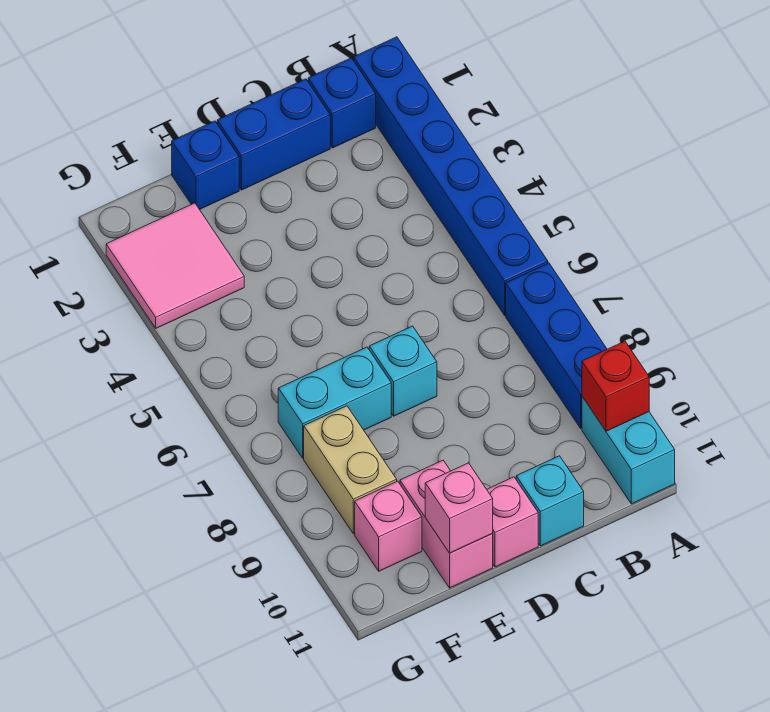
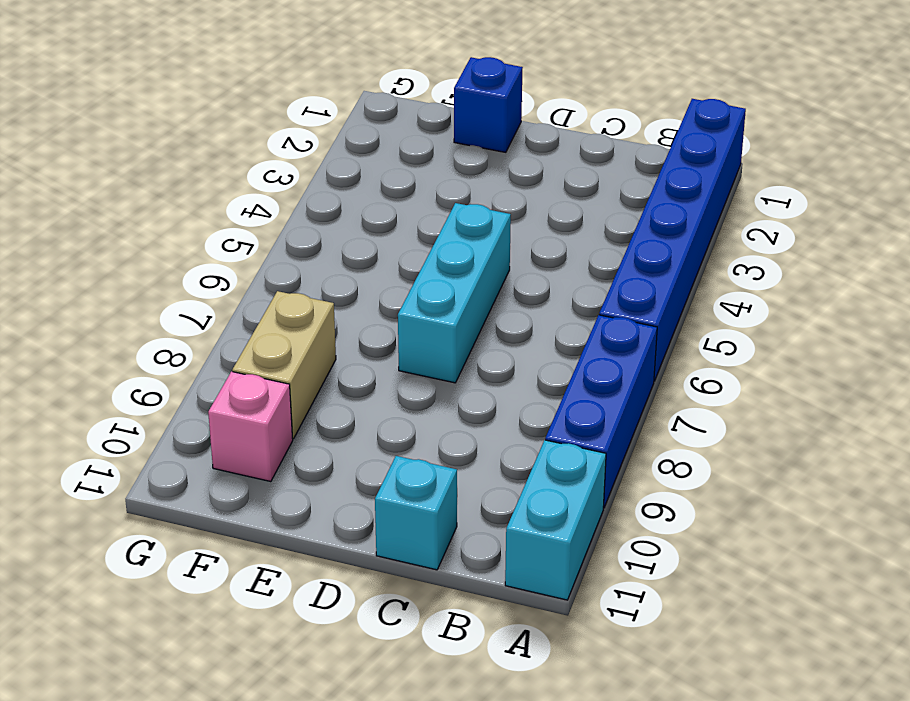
cyan 1x3 brick [398,203,511,383] -> cyan 1x1 brick [369,326,437,416]
none -> blue 1x1 brick [308,58,376,148]
none -> blue 1x2 brick [217,79,330,190]
none -> pink 1x1 brick [487,477,538,567]

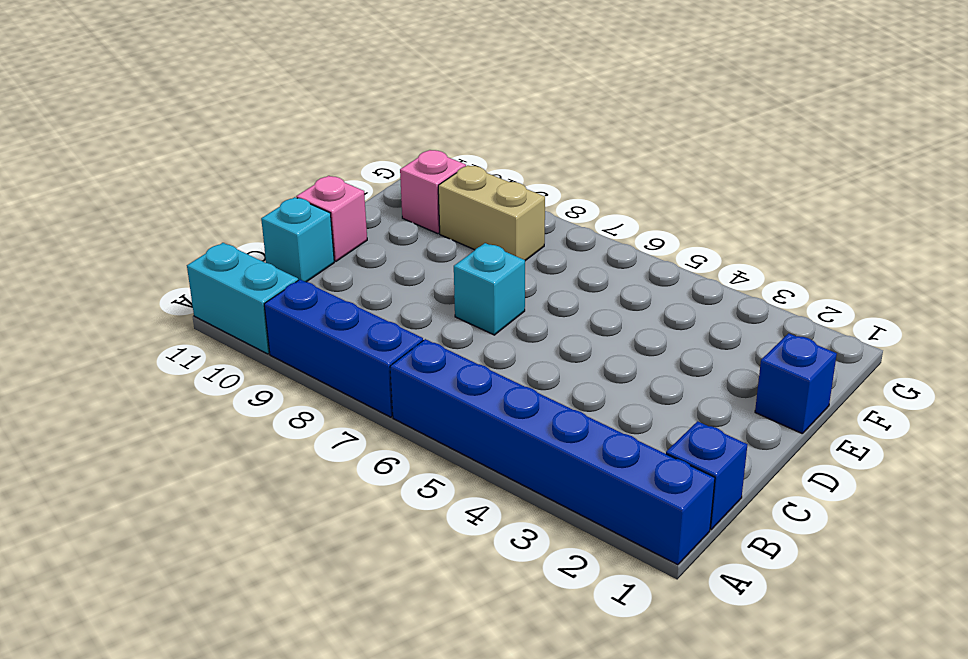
none -> blue 1x2 brick [217,79,330,190]
none -> cyan 1x2 brick [278,347,391,458]
none -> pink 1x2 brick [400,460,493,588]

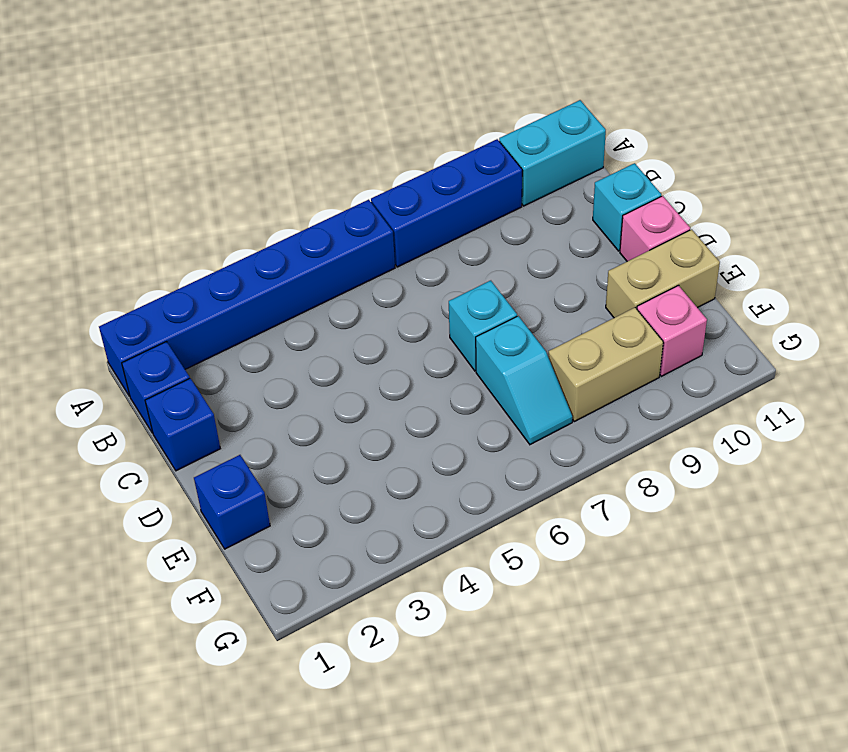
blue 1x1 brick [145,378,220,471] -> blue 1x2 brick [217,79,330,190]
cyan 1x2 slope [476,316,572,445] -> cyan 1x2 brick [278,347,391,458]
tan 1x2 brick [606,229,720,318] -> pink 1x2 brick [400,460,493,588]
none -> pink 2x2 tile [106,203,244,328]
none -> red 1x1 brick [582,341,649,431]
none -> pink 1x1 brick [425,463,493,553]

